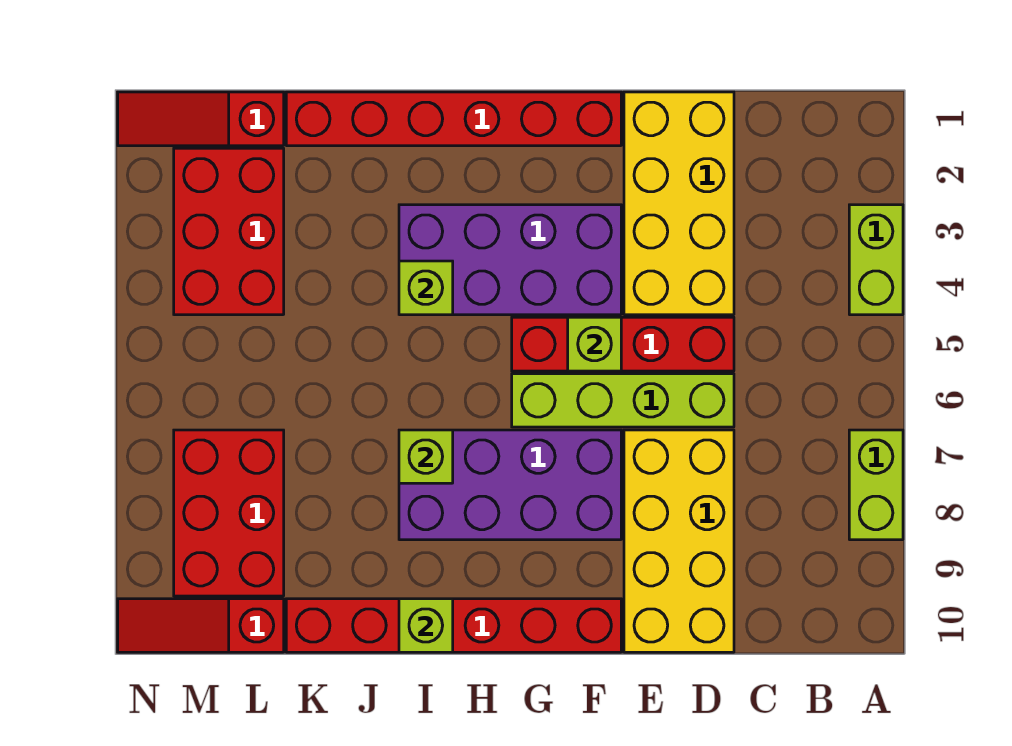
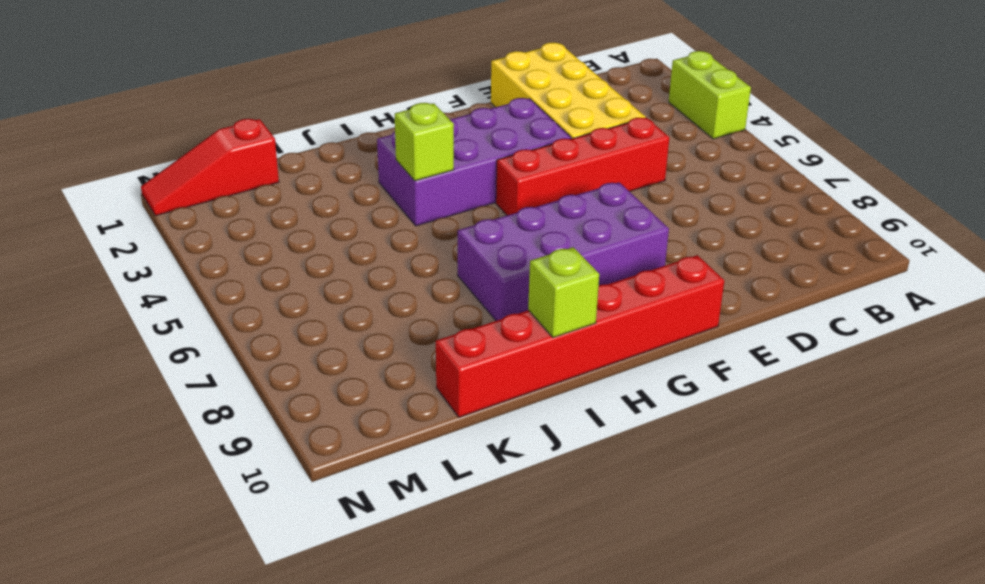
none -> lime 1x2 brick [849,430,903,540]
none -> lime 1x4 brick [512,374,734,427]
none -> yellow 2x4 brick [624,430,734,652]

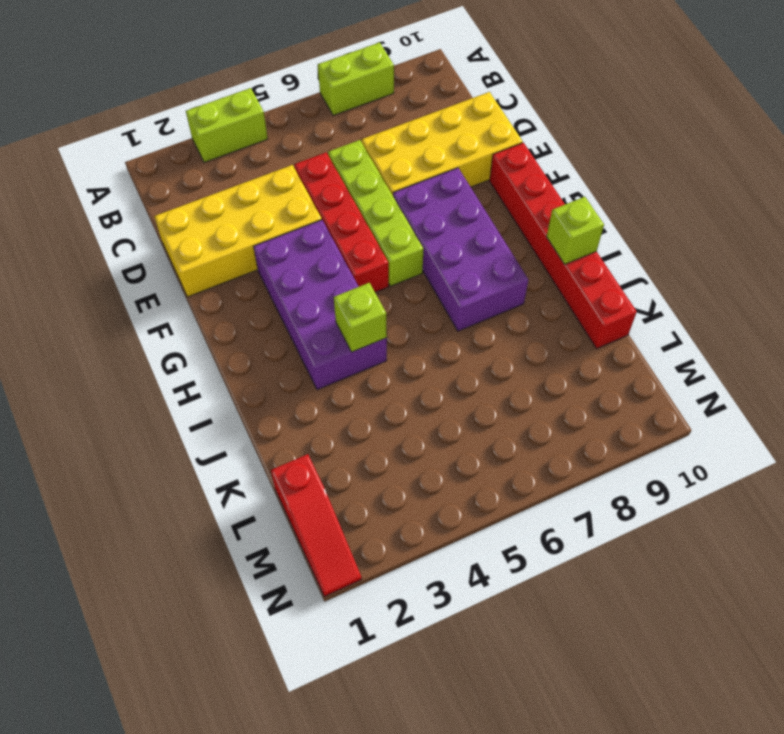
none -> red 1x6 brick [286,92,621,146]
none -> red 2x3 brick [174,148,284,315]
none -> red 2x3 brick [174,430,284,596]

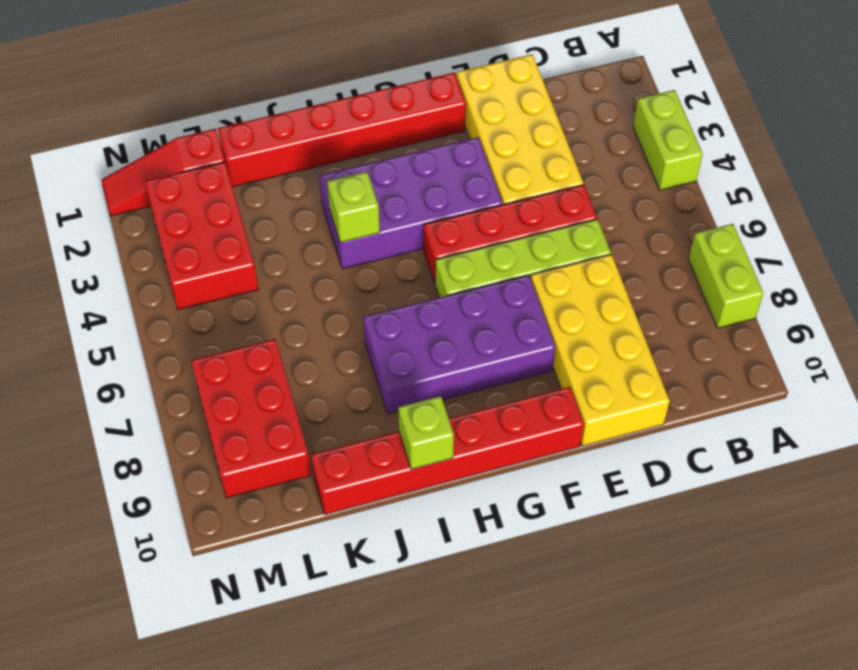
none -> red 1x3 slope [118,599,284,652]
none -> lime 1x1 brick [568,317,621,371]
none -> lime 1x1 brick [399,430,453,483]

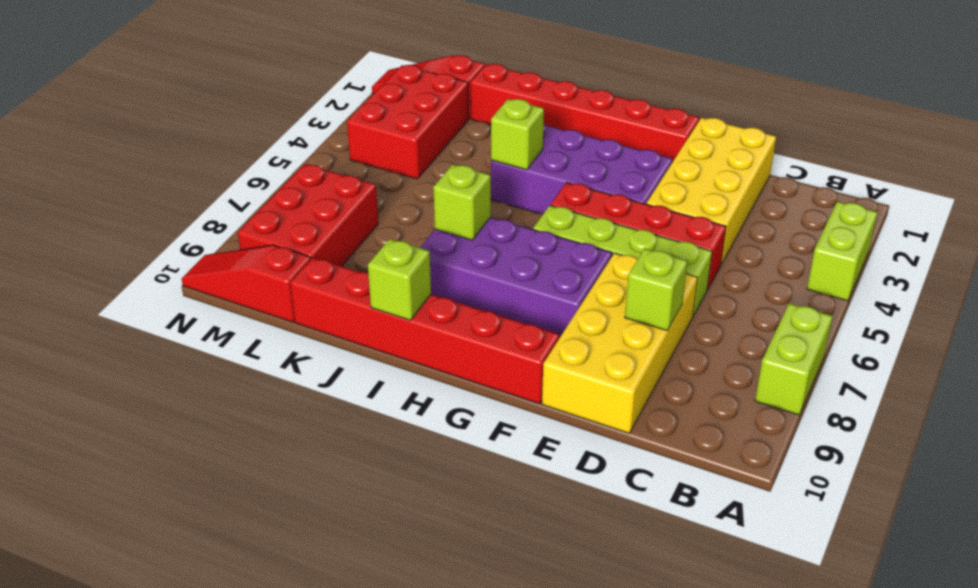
lime 1x1 brick [625,249,688,331] -> lime 1x1 brick moved to [568,317,621,371]

